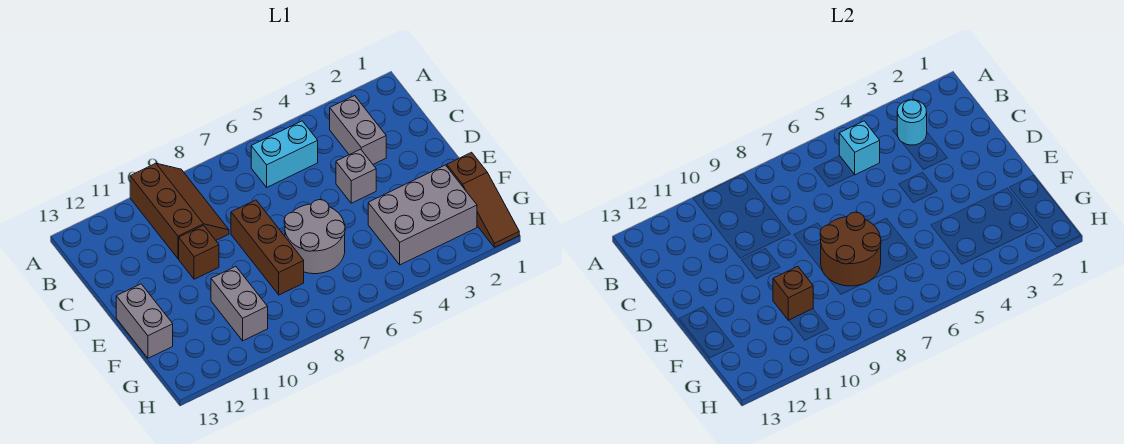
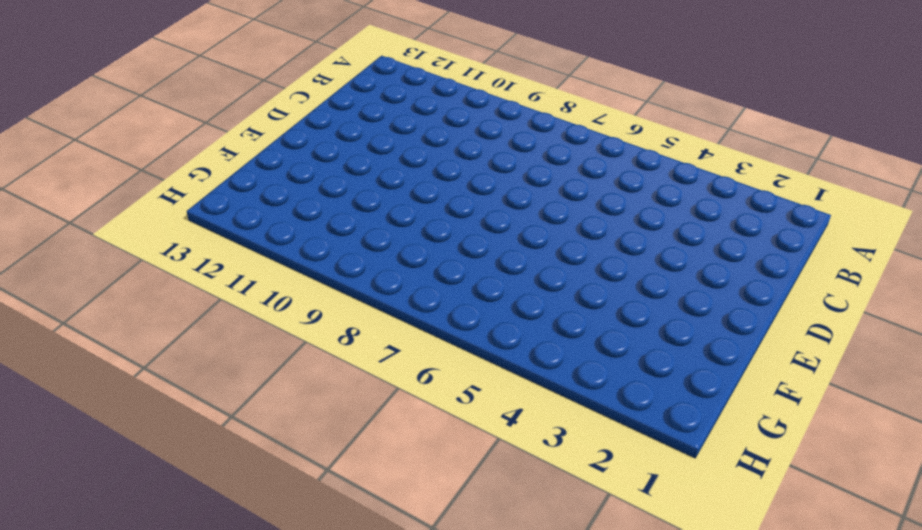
none -> brown 2x3 slope [130,163,229,259]
none -> grey 1x2 brick [330,96,386,164]
none -> cyan 1x2 brick [251,121,318,187]

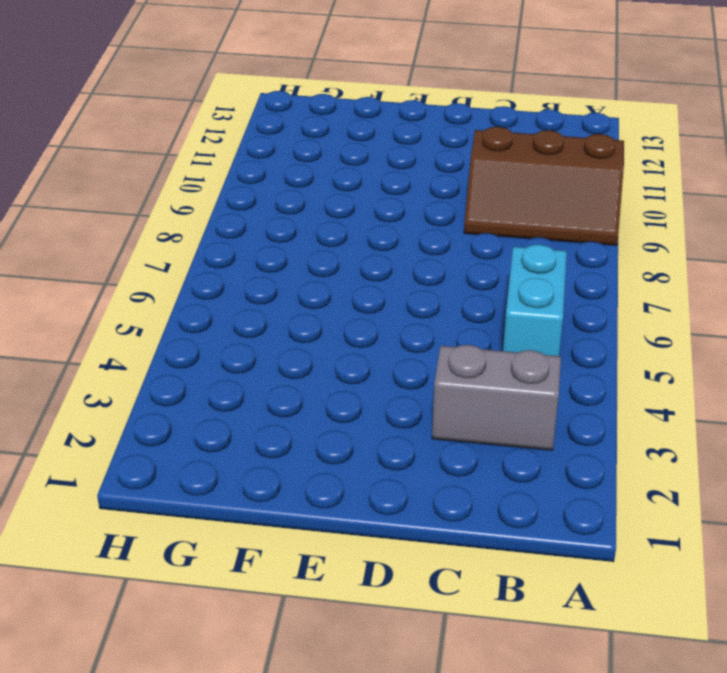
none -> grey 1x1 brick [336,149,376,203]
none -> brown 1x3 brick [231,200,304,295]
none -> brown 1x1 brick [179,225,219,279]

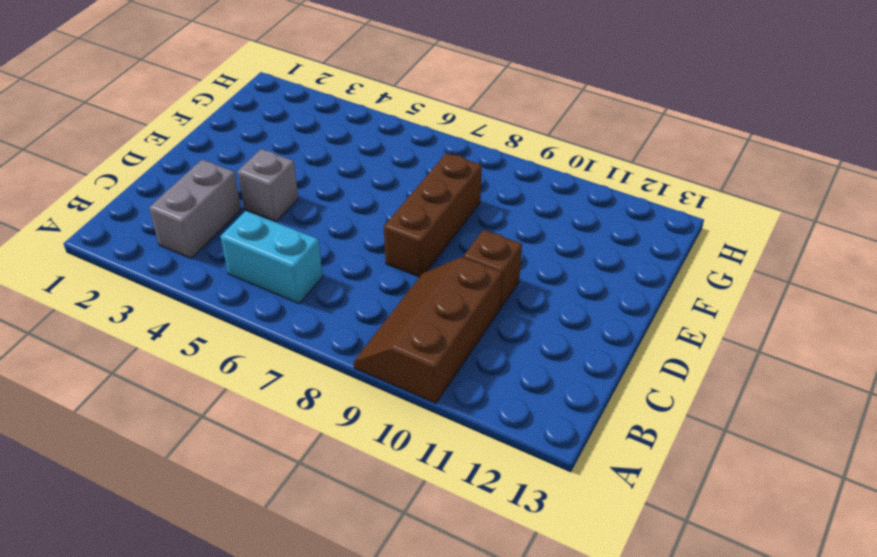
none -> grey 2x2 round brick [284,200,345,274]
none -> grey 1x2 brick [116,284,173,358]
none -> brown 1x3 slope [447,152,519,247]

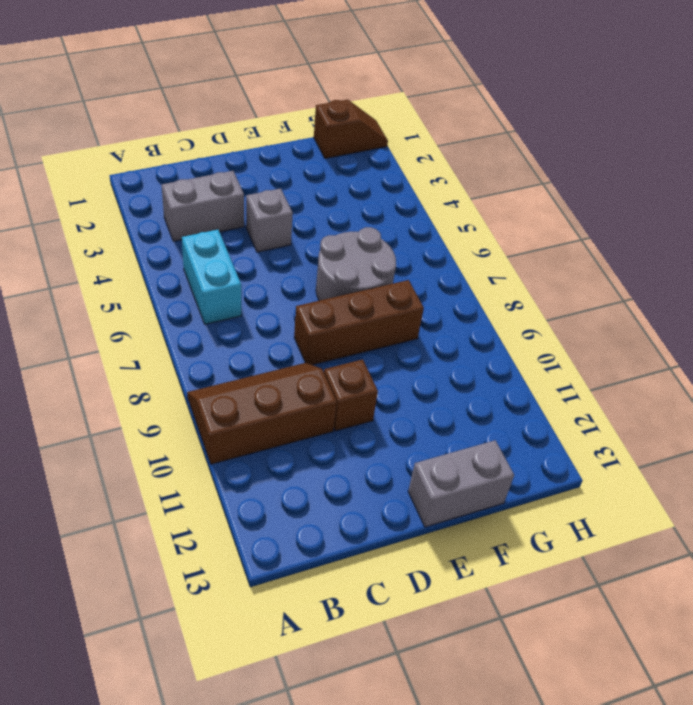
brown 1x2 slope [314,100,388,158] -> brown 1x3 slope [447,152,519,247]
none -> grey 2x3 brick [368,165,477,265]
none -> grey 1x2 brick [211,266,268,341]
none -> cyan 1x1 round brick [897,100,927,145]

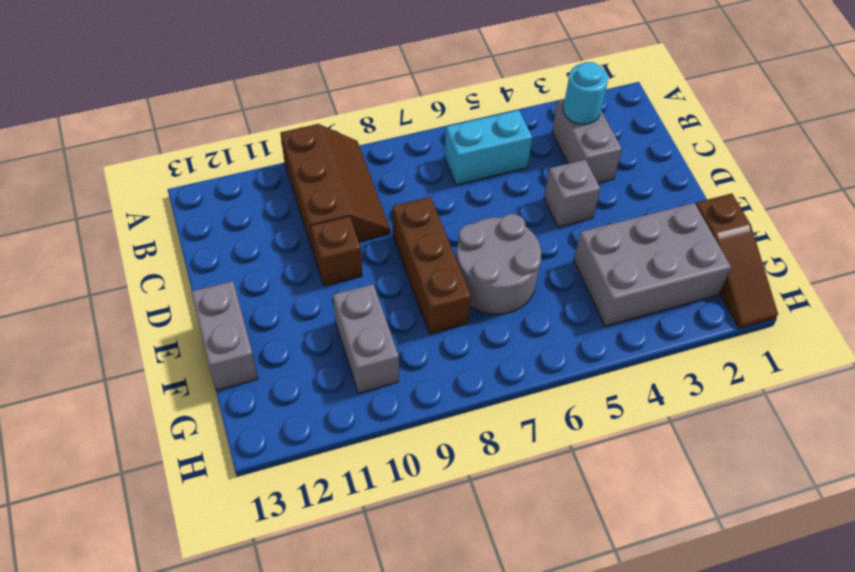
none -> cyan 1x1 brick [839,121,880,175]
none -> brown 2x2 round brick [820,212,881,286]
none -> brown 1x1 brick [773,266,813,320]

